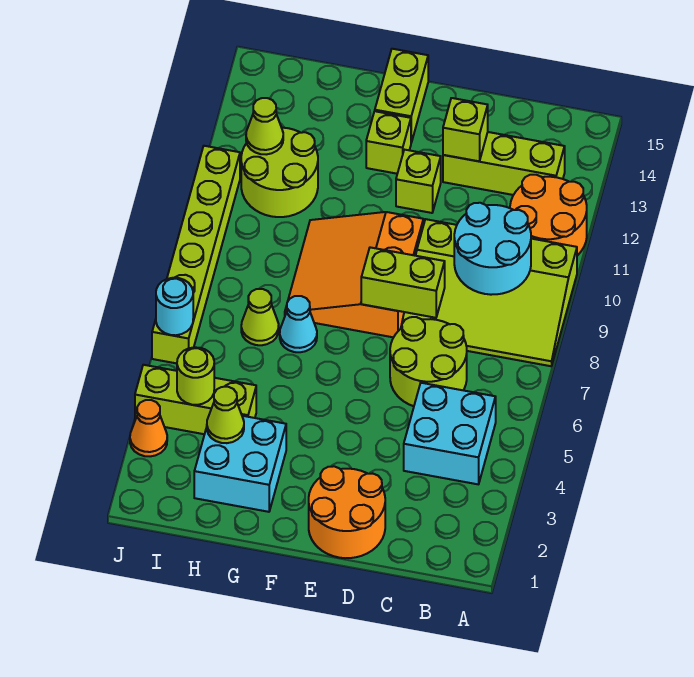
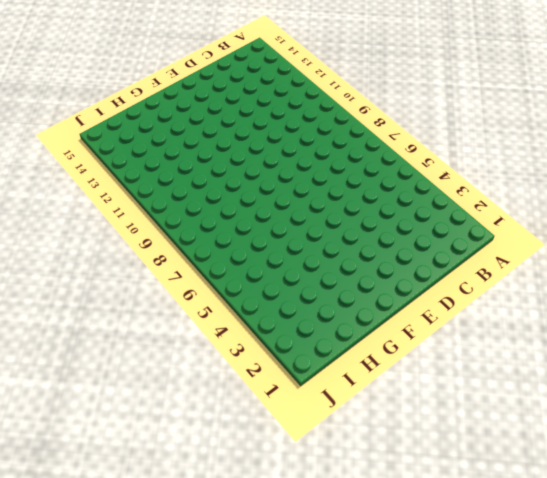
none -> lime 3x4 slope [401,219,577,366]
none -> orange 2x2 round brick [510,175,587,256]
none -> cyan 2x2 brick [404,383,496,484]

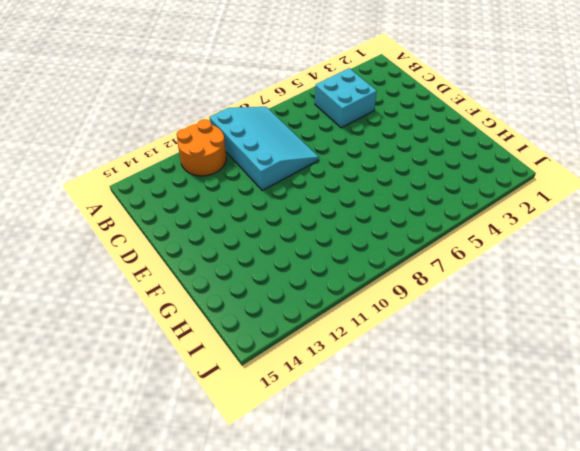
cyan 3x4 slope [209,107,319,190] -> lime 3x4 slope [401,219,577,366]
none -> lime 1x3 brick [443,132,565,195]
none -> lime 2x2 round brick [390,317,467,406]
none -> orange 2x2 round brick [309,466,385,558]

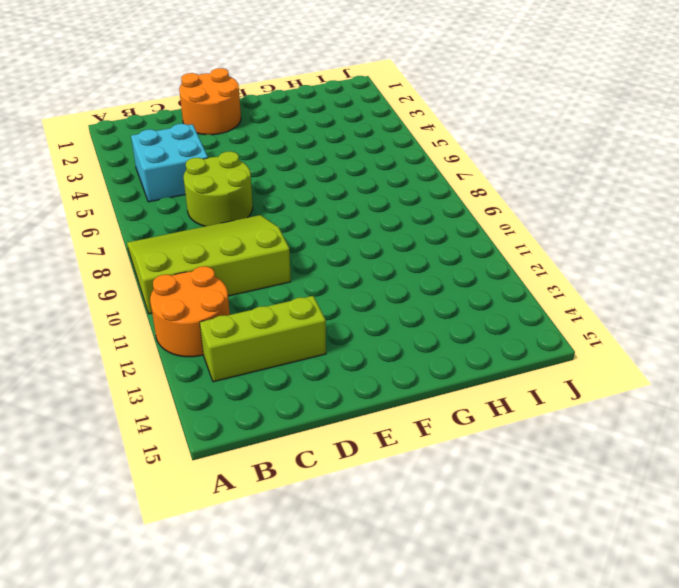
none -> orange 3x3 slope [285,212,423,337]
none -> lime 1x1 brick [396,150,441,213]
none -> lime 1x1 brick [366,111,411,174]

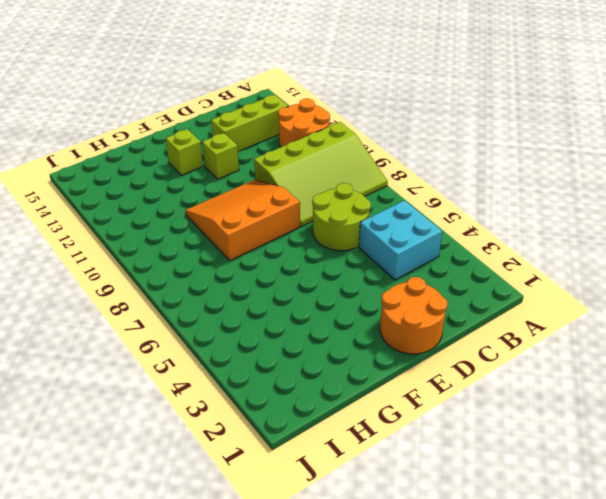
orange 3x3 slope [185,180,300,261] -> orange 3x3 slope turned to [285,212,423,337]
none -> lime 1x2 brick [375,49,428,143]
none -> cyan 2x2 brick [194,416,286,512]
none -> cyan 1x1 cone [280,296,317,352]

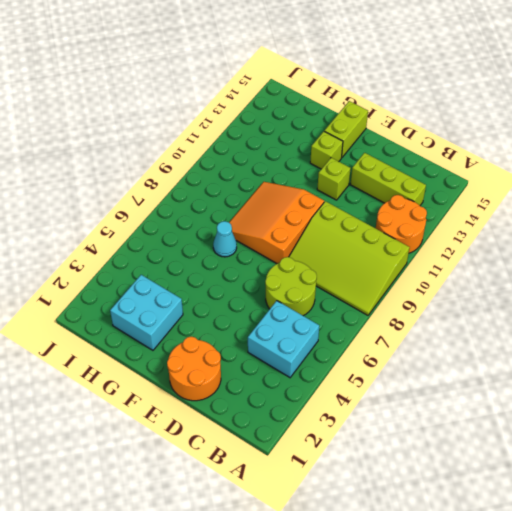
none -> lime 1x3 brick [135,365,256,434]
none -> lime 1x1 cone [241,289,279,345]
none -> lime 2x2 round brick [241,128,318,217]

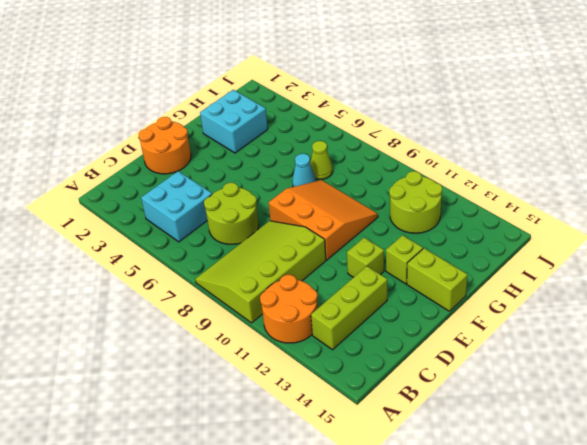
none -> lime 1x3 brick [135,365,256,434]
none -> orange 1x1 cone [130,400,167,456]
none -> lime 1x6 brick [152,146,240,363]

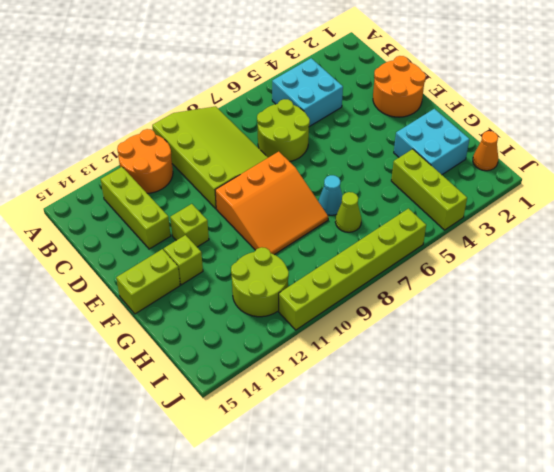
orange 1x1 cone [473,131,498,171] -> orange 1x1 cone moved to [130,400,167,456]
none -> cyan 2x2 round brick [454,203,531,295]
none -> lime 1x2 brick [361,247,445,318]
none -> lime 1x1 brick [443,98,488,161]

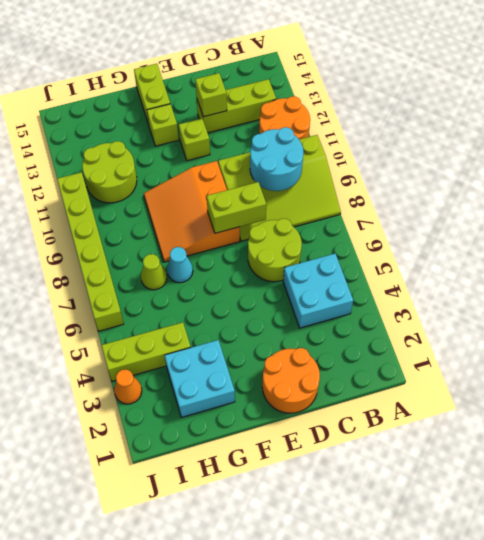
none -> lime 1x1 cone [207,387,244,443]
none -> lime 1x1 round brick [177,347,214,405]
none -> lime 1x1 cone [246,98,283,155]

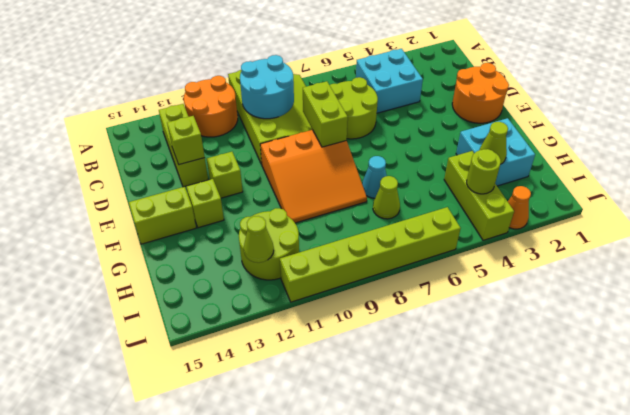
none -> cyan 1x1 round brick [156,278,193,335]

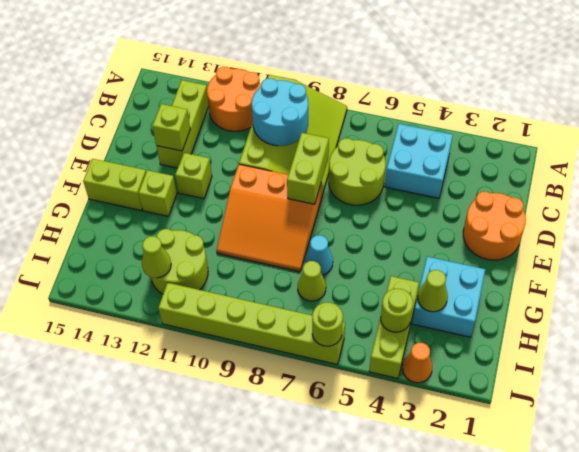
lime 1x1 round brick [312,302,343,346] -> cyan 1x1 round brick [156,278,193,335]

